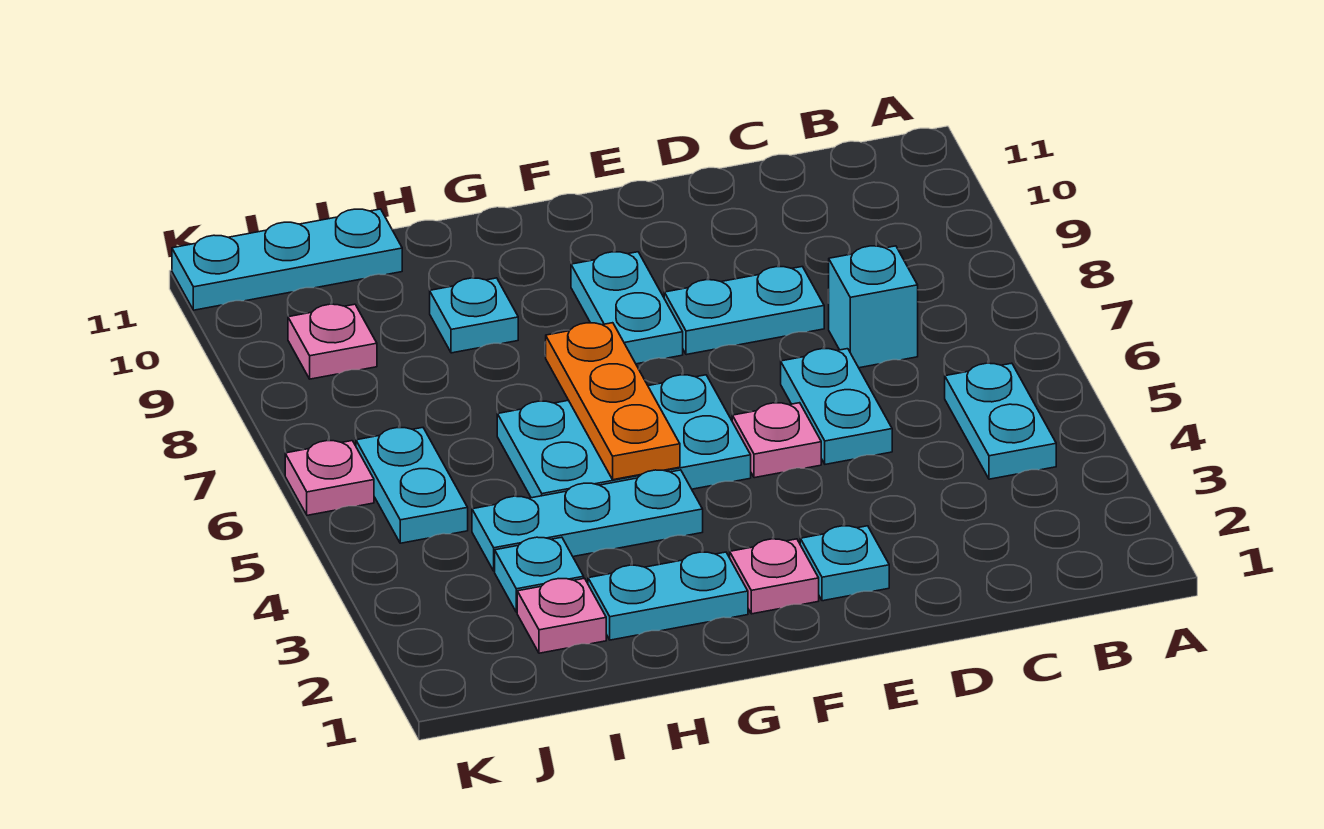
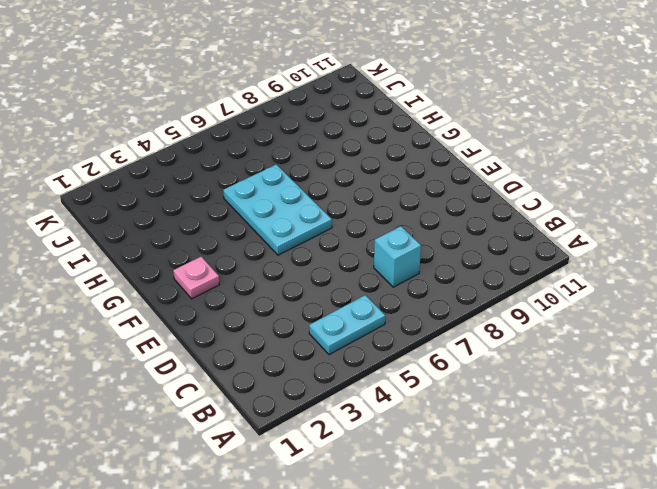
none -> cyan 1x2 plate [781,349,892,464]
none -> cyan 1x2 plate [664,267,824,355]
none -> cyan 1x1 plate [800,526,889,601]

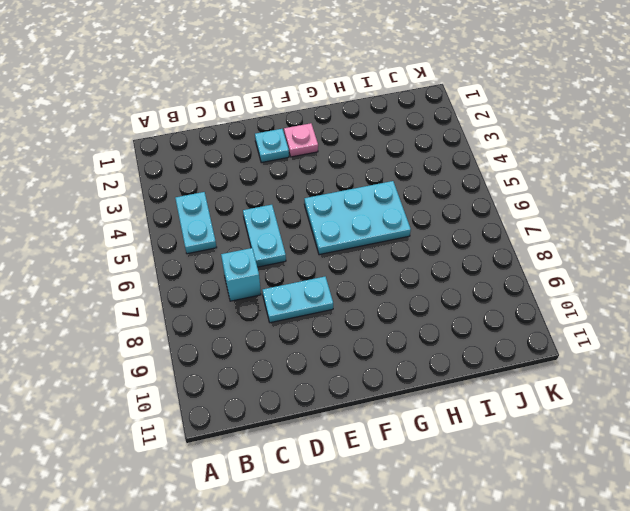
none -> pink 1x1 plate [732,403,821,478]
none -> cyan 1x2 plate [571,252,683,364]
none -> cyan 1x2 plate [588,552,748,640]

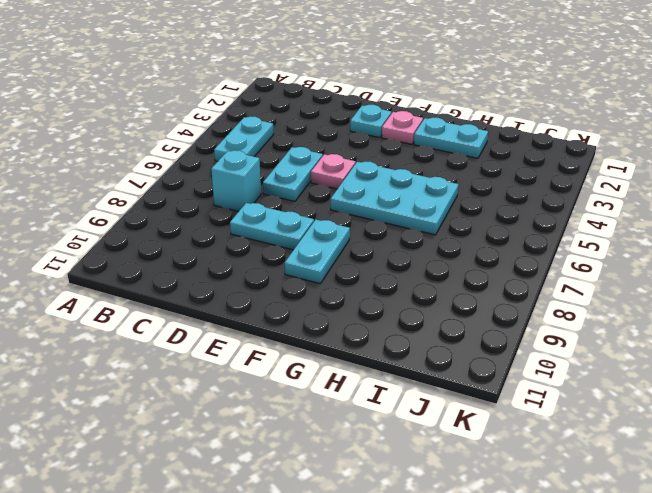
none -> cyan 1x3 plate [472,470,703,571]
none -> cyan 1x1 plate [430,278,518,353]
none -> pink 1x1 plate [517,578,606,653]

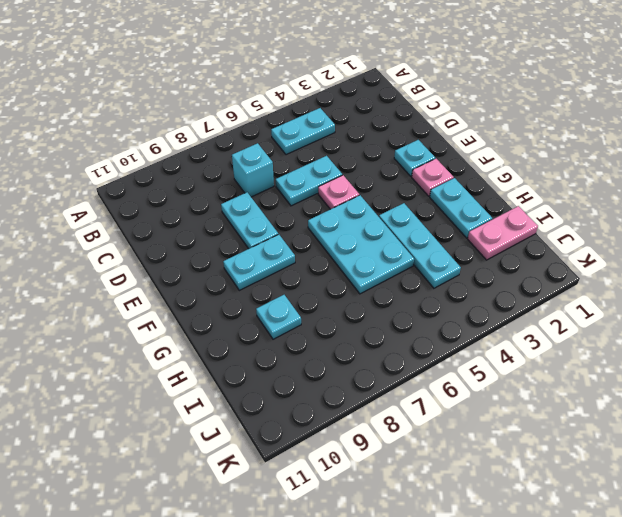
pink 1x2 plate [468,206,538,260] -> pink 1x1 plate [517,578,606,653]
none -> cyan 1x1 plate [495,537,584,612]
none -> cyan 1x3 plate [172,209,402,310]
none -> cyan 1x2 plate [356,428,468,543]

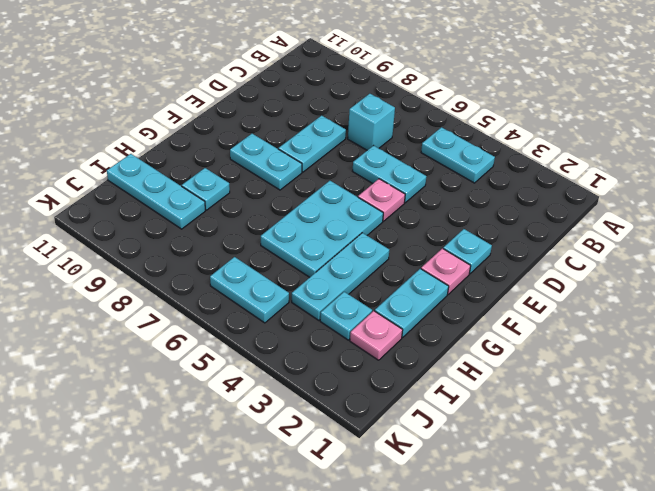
cyan 1x3 plate [107,154,205,229] -> cyan 1x3 plate turned to [172,209,402,310]
none -> pink 1x1 plate [288,304,377,379]
none -> pink 1x1 plate [285,441,374,515]
none -> orange 1x3 plate [546,323,680,480]

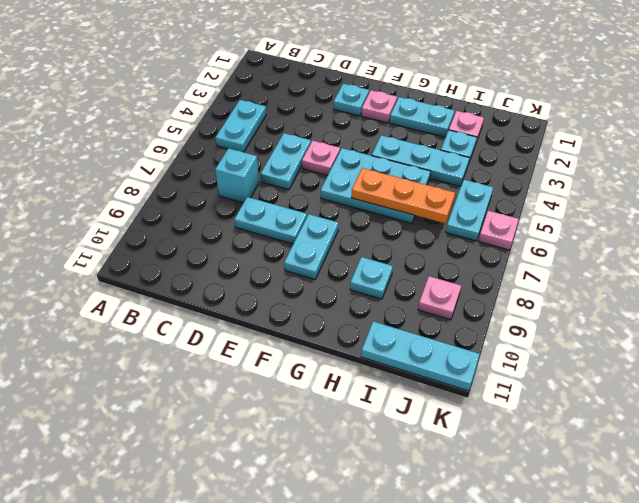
orange 1x3 plate [351,168,455,223] -> orange 1x3 plate turned to [546,323,680,480]

